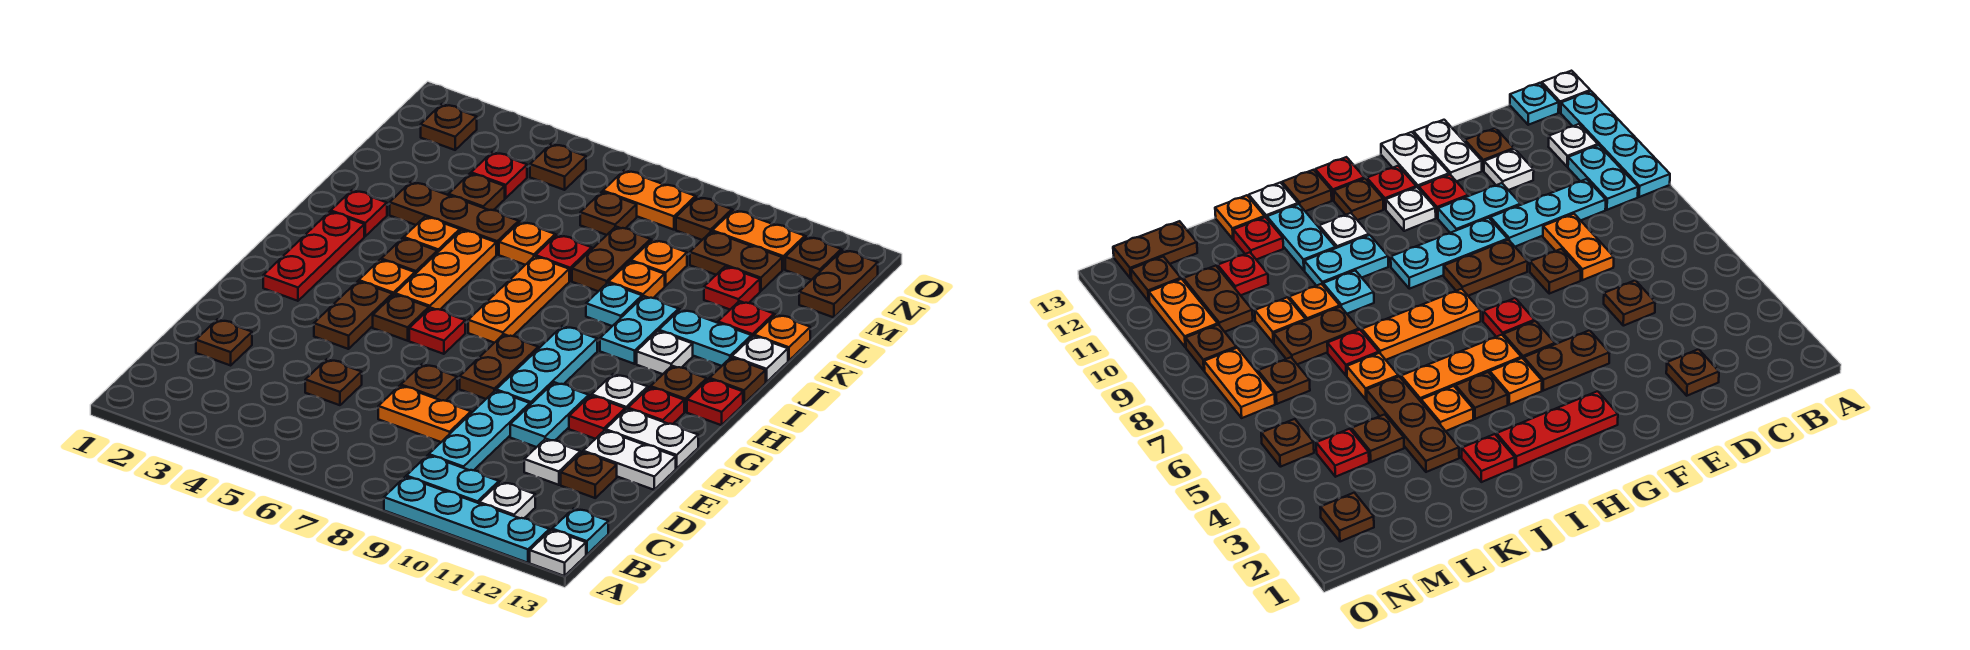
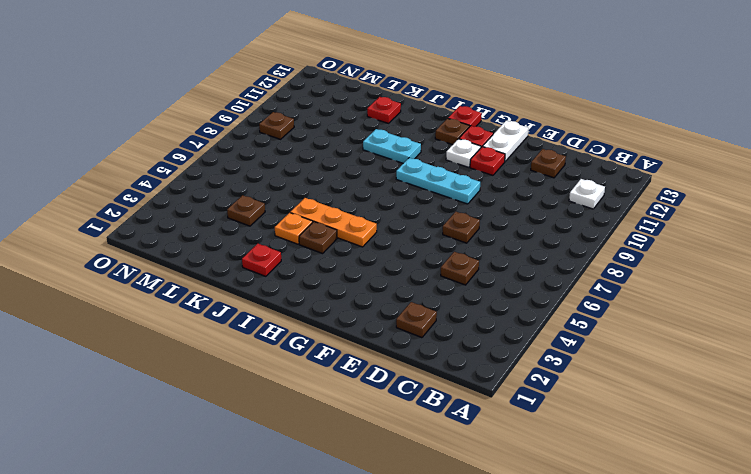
none -> cyan 1x4 plate [384,477,549,563]
none -> white 1x1 plate [530,530,586,576]
none -> cyan 1x2 plate [406,455,499,503]
none -> cyan 1x1 plate [552,508,608,554]

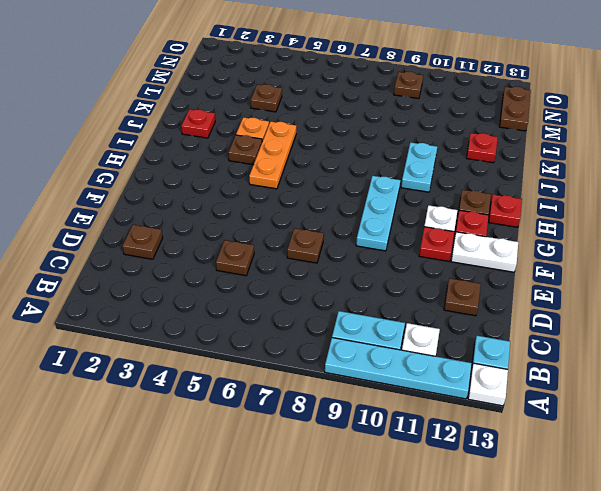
none -> cyan 1x3 plate [429,391,530,470]
none -> orange 1x2 plate [378,386,471,442]
none -> white 1x1 plate [524,439,580,485]
none -> cyan 1x2 plate [510,382,589,447]

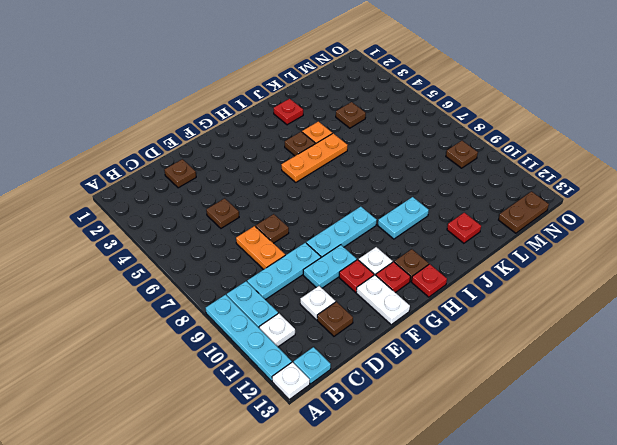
none -> white 1x2 plate [583,430,676,490]
none -> brown 1x2 plate [314,281,392,349]
none -> brown 1x2 plate [460,334,538,399]
none -> red 1x3 plate [263,212,364,301]

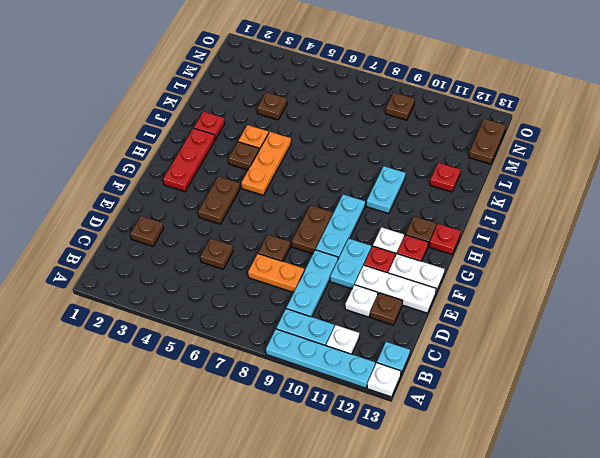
white 1x3 plate [355,265,436,313] -> white 1x2 plate [583,430,676,490]
none -> brown 1x1 plate [373,294,429,341]
none -> red 1x1 plate [409,308,465,354]
none -> orange 1x1 plate [359,260,415,296]
none -> orange 1x3 plate [468,256,569,343]

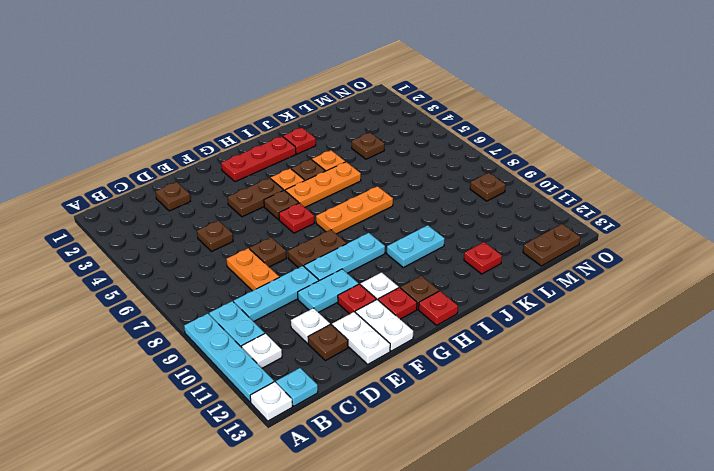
none -> white 1x1 plate [637,331,693,374]
none -> brown 1x1 plate [709,358,766,404]
none -> cyan 1x1 plate [586,283,642,326]
none -> cyan 1x2 plate [659,309,752,366]

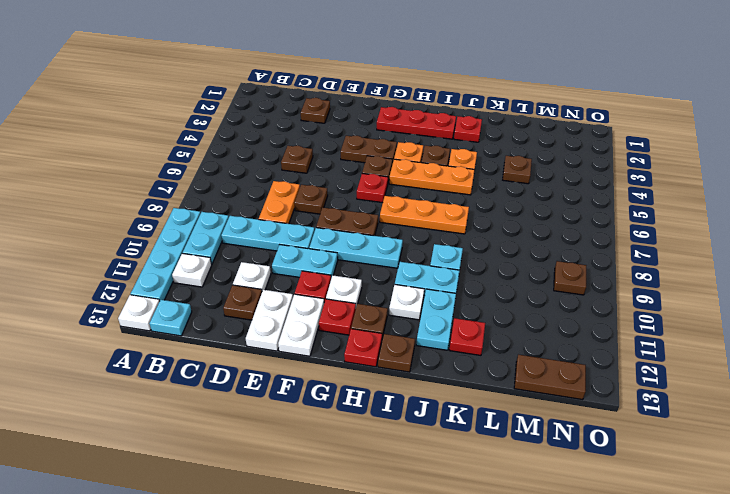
none -> white 1x1 plate [732,336,788,382]
none -> brown 1x3 plate [390,182,519,254]
none -> orange 1x1 plate [499,222,555,265]
none -> red 1x1 plate [536,235,592,281]

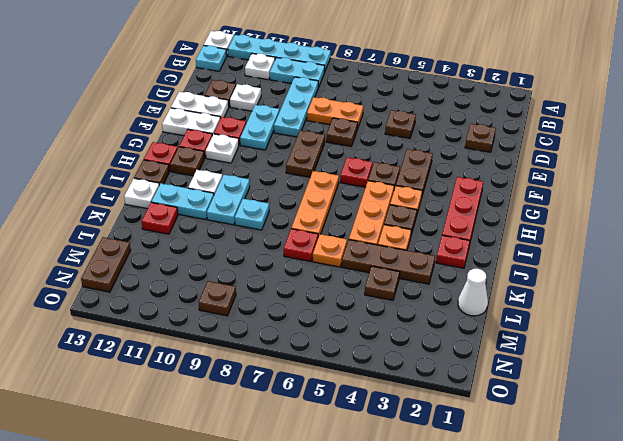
white 1x1 cone [458,269,488,316] -> none
none -> cyan 1x3 plate [496,326,597,405]
none -> brown 1x2 plate [572,227,651,291]
none -> orange 1x1 plate [608,261,665,298]
none -> orange 1x1 plate [754,314,810,361]

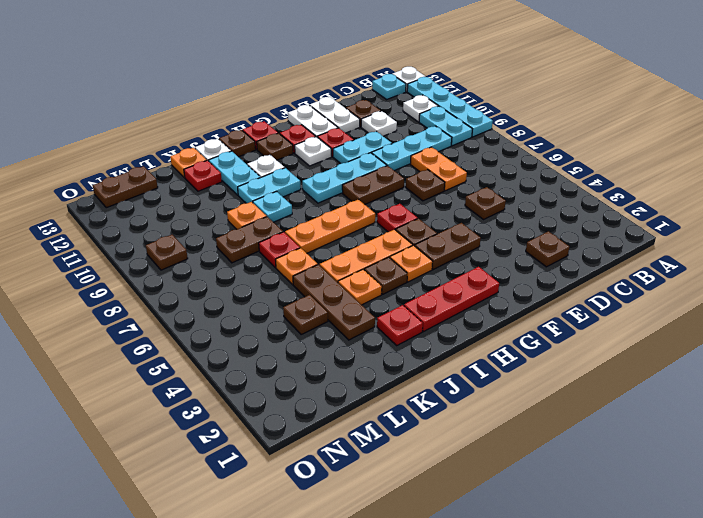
none -> orange 1x1 plate [631,240,687,286]
none -> red 1x1 plate [704,266,760,309]
none -> red 1x1 plate [471,152,527,198]
none -> brown 1x1 plate [580,192,637,235]

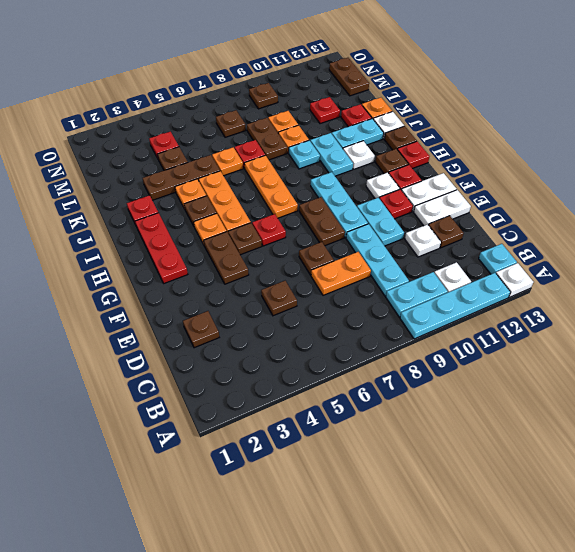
none -> brown 1x2 plate [690,231,782,291]
none -> brown 1x1 plate [421,104,477,150]
none -> brown 1x1 plate [530,144,586,190]
none -> orange 1x2 plate [603,170,695,230]

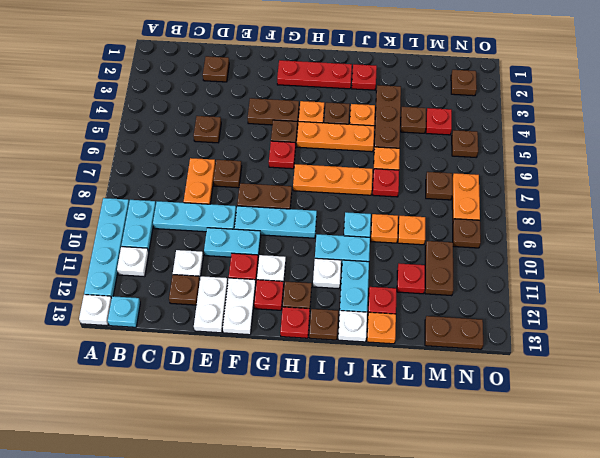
none -> brown 1x2 plate [572,227,651,291]
none -> orange 1x2 plate [712,210,805,269]
none -> brown 1x1 plate [785,236,841,280]

